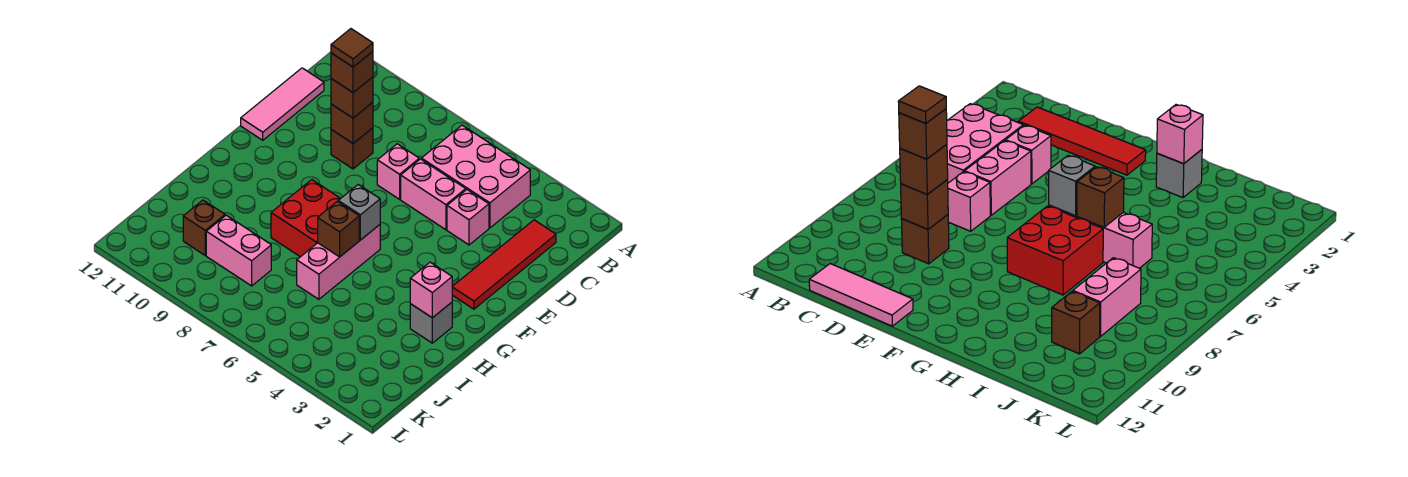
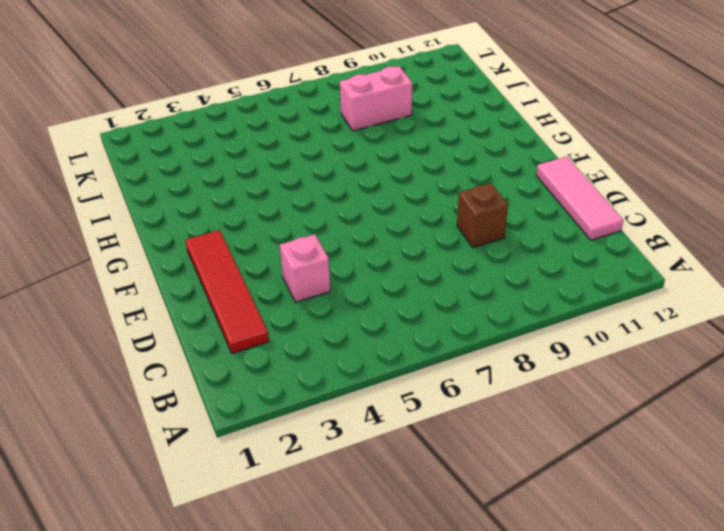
none -> pink 2x3 brick [421,125,530,228]
none -> pink 1x2 brick [401,159,466,230]
none -> pink 1x1 brick [377,144,419,199]

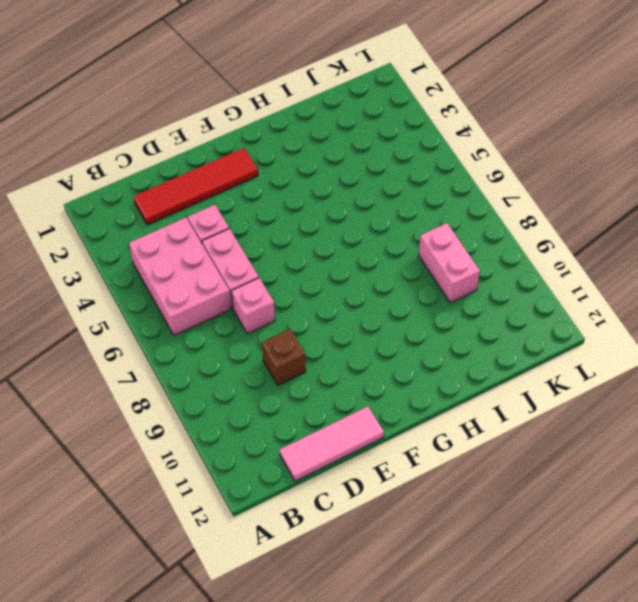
none -> pink 1x3 brick [297,225,380,299]
none -> red 2x2 brick [271,180,341,257]
none -> grey 1x1 brick [410,302,452,343]

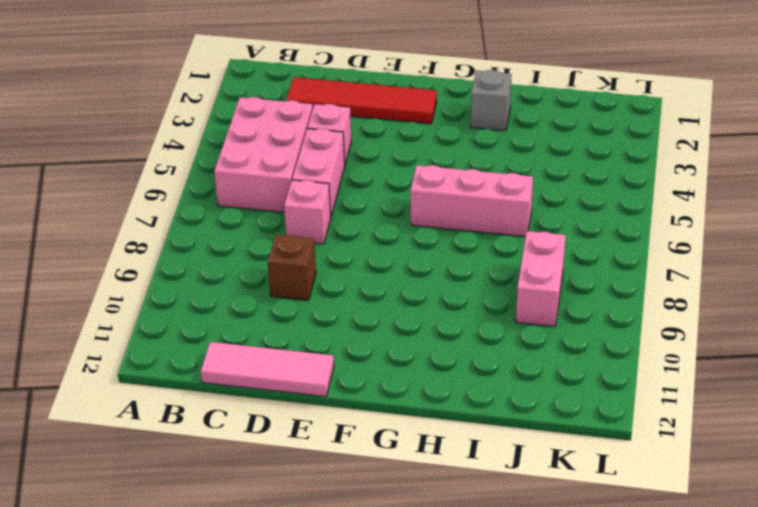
none -> red 2x2 brick [271,180,341,257]
none -> brown 1x1 brick [183,200,225,255]
none -> brown 1x1 brick [331,102,373,143]

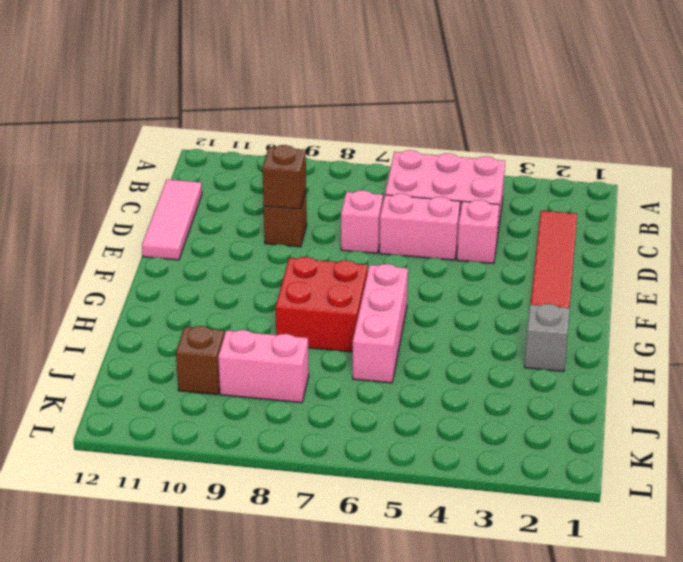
none -> grey 1x1 brick [338,185,380,240]
none -> pink 1x1 brick [410,262,452,318]
none -> brown 1x1 brick [318,201,359,257]

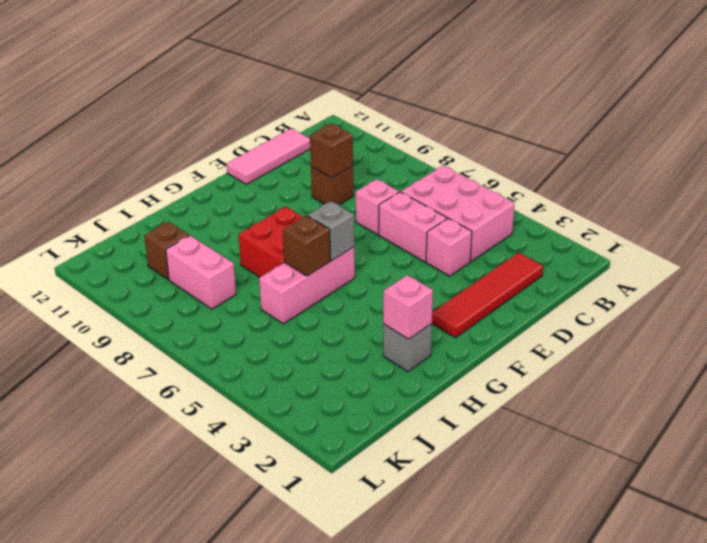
none -> brown 1x1 brick [331,77,373,118]
none -> brown 1x1 brick [331,51,373,92]
none -> brown 1x1 tile [331,29,373,67]

